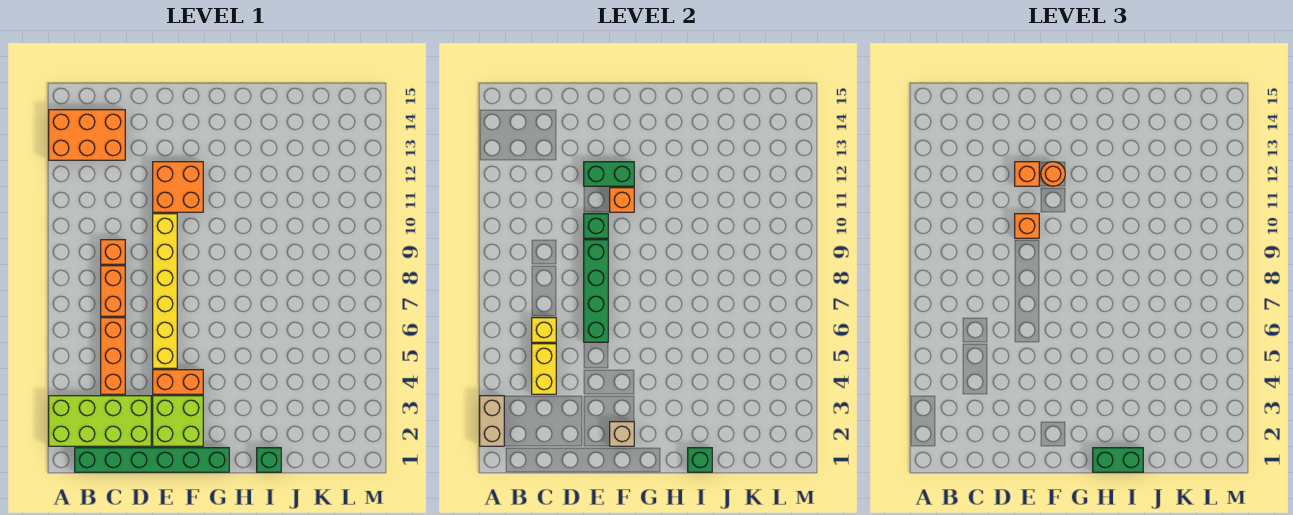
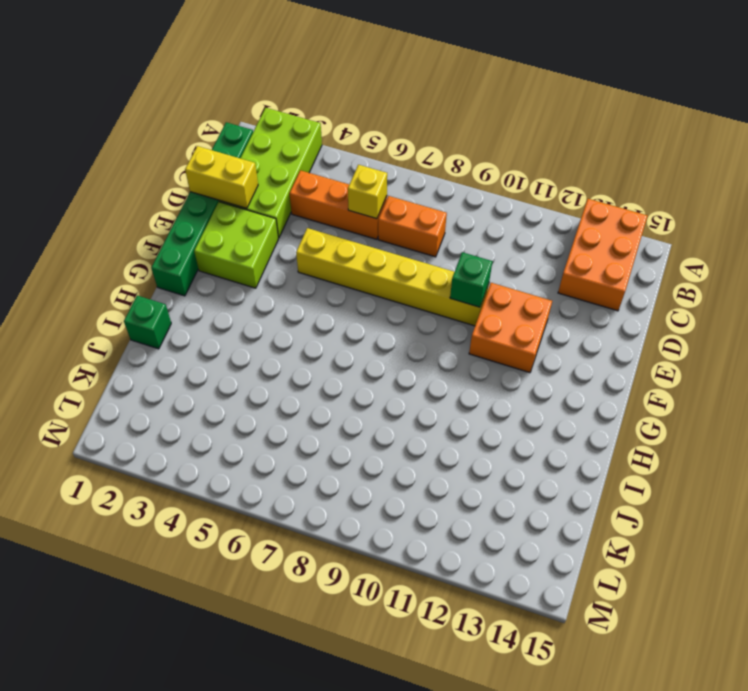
yellow 1x2 brick [185,146,258,208] -> yellow 1x2 brick moved to [532,344,556,394]
none -> orange 1x1 brick [101,240,125,264]
none -> orange 1x2 brick [153,370,203,394]
none -> tan 1x2 brick [480,396,504,446]

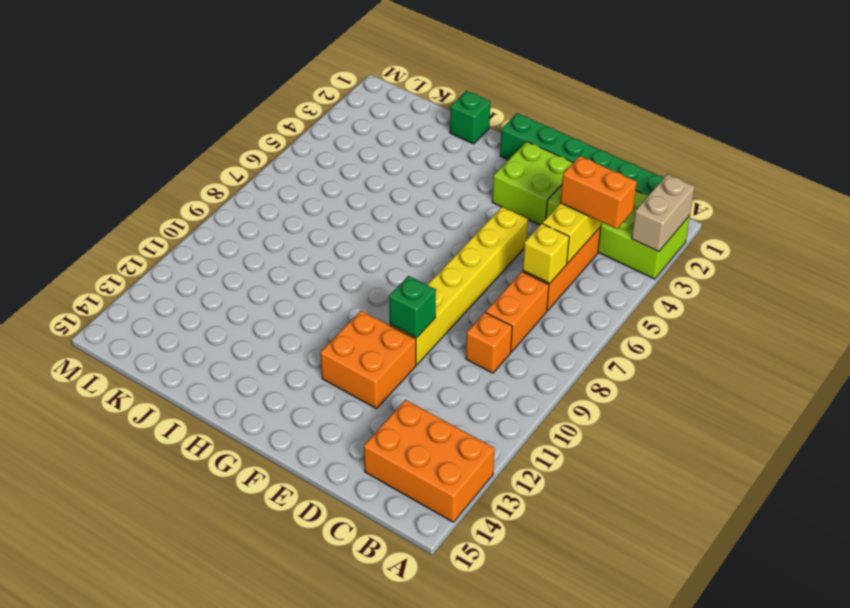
orange 1x2 brick [560,156,637,229] -> orange 1x2 brick moved to [153,370,203,394]
none -> green 1x4 brick [584,240,608,342]
none -> green 1x2 brick [584,162,634,186]
none -> tan 1x1 brick [610,422,634,446]

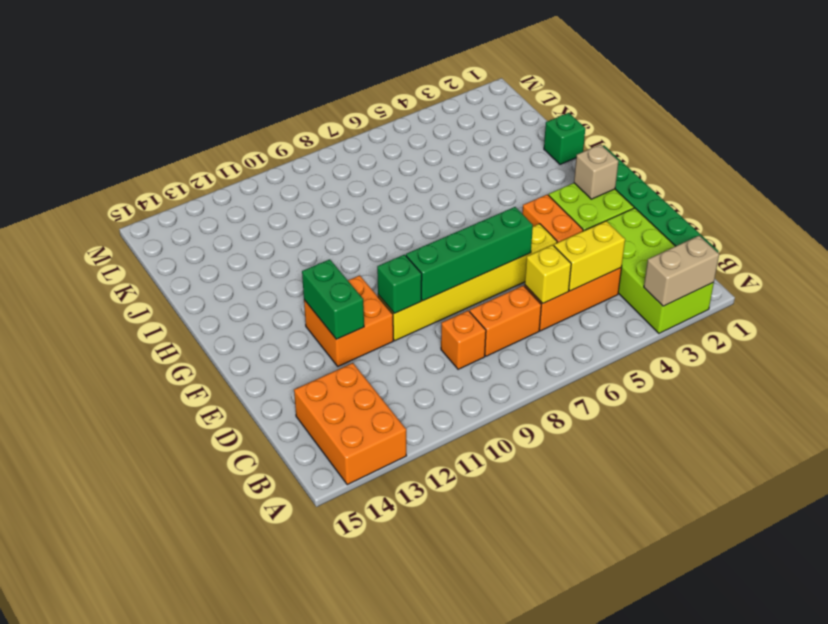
none -> orange 1x1 brick [610,188,634,212]
none -> green 1x1 brick [688,448,712,472]
none -> orange 1x1 brick [1015,214,1039,238]

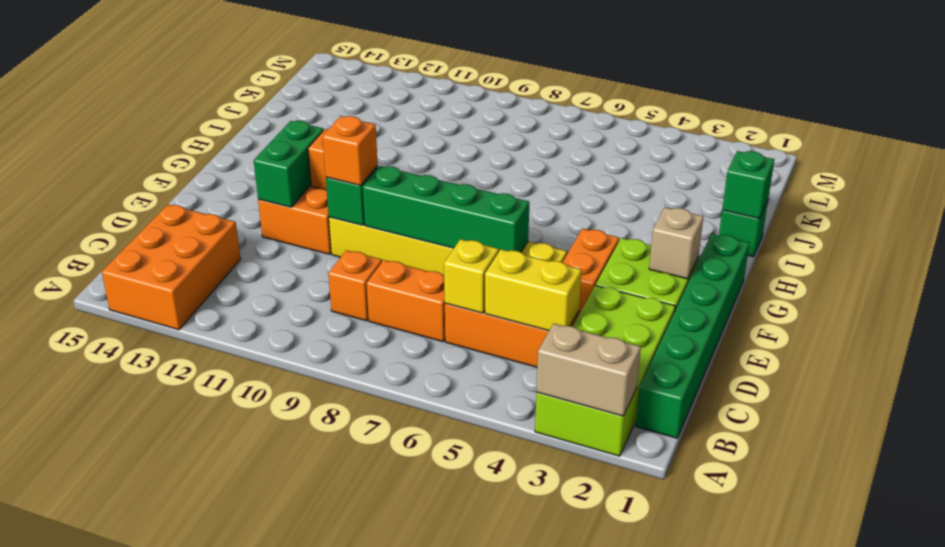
none -> orange 1x1 brick [1015,162,1039,186]
none -> orange 1x1 round brick [1041,162,1065,186]
none -> green 1x2 brick [1093,448,1143,472]

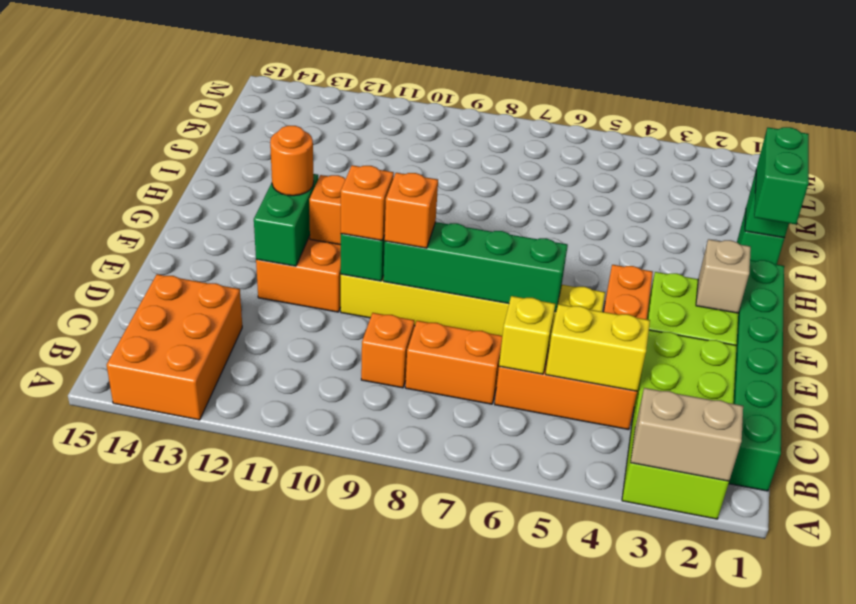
orange 1x1 brick [384,173,438,248] -> orange 1x1 brick moved to [1015,162,1039,186]

